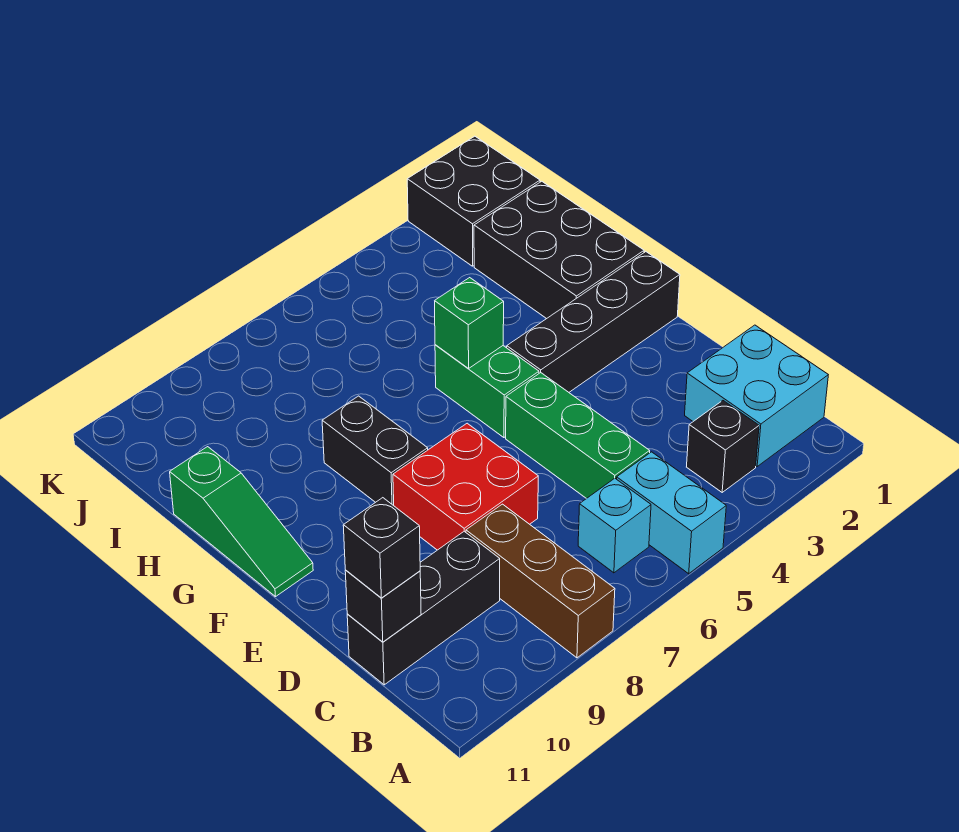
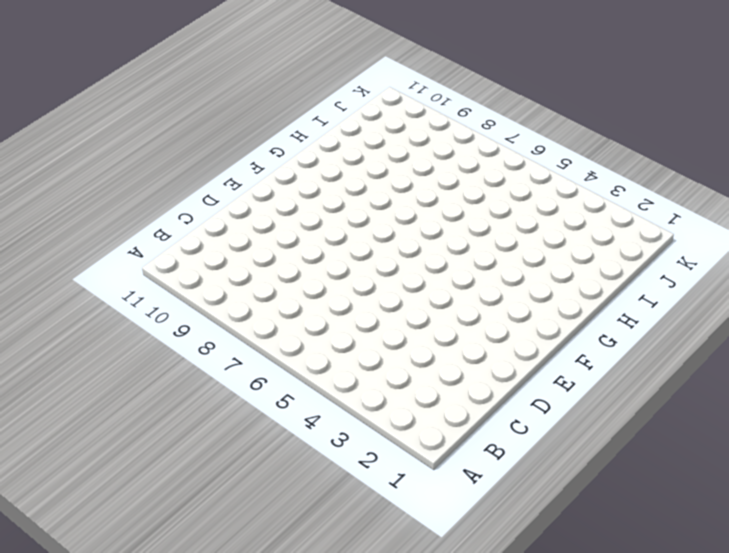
none -> cyan 1x2 brick [617,452,726,574]
none -> brown 1x3 brick [466,504,615,658]
none -> cyan 2x2 brick [685,325,828,466]

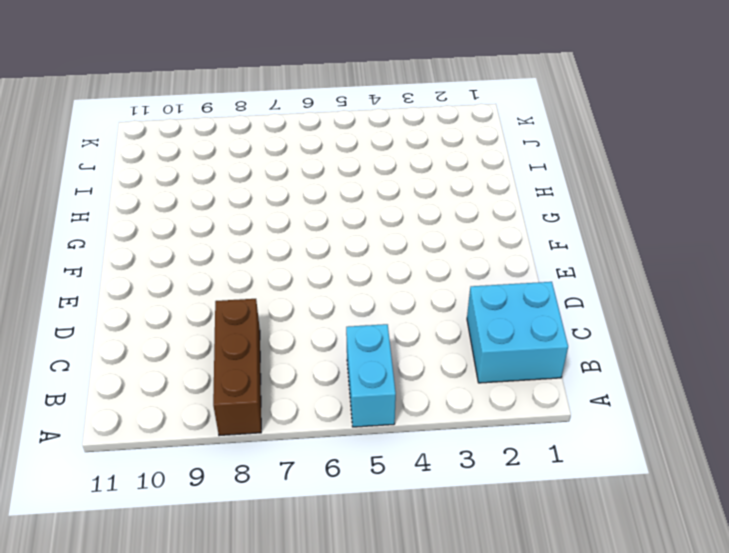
none -> black 1x1 brick [687,401,759,492]
none -> cyan 1x1 brick [578,478,651,573]
none -> green 1x3 brick [506,373,650,499]

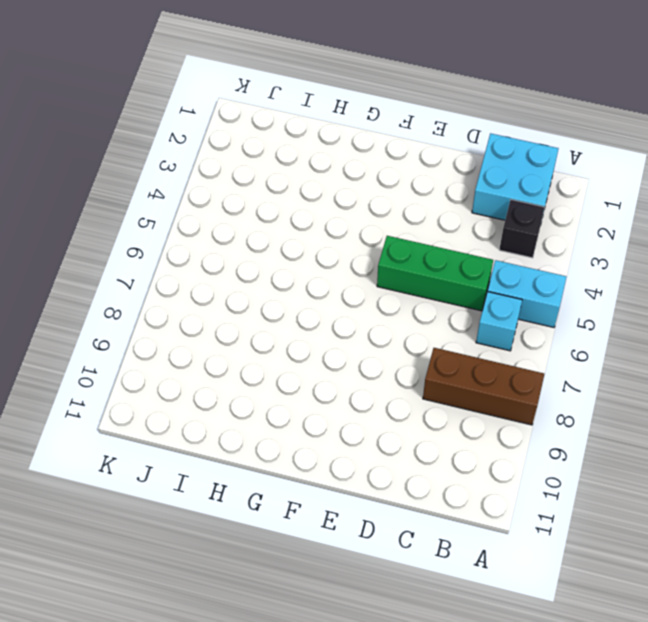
none -> black 1x3 brick [347,531,500,685]
none -> red 2x2 brick [393,423,538,550]
none -> black 1x4 brick [507,252,680,392]

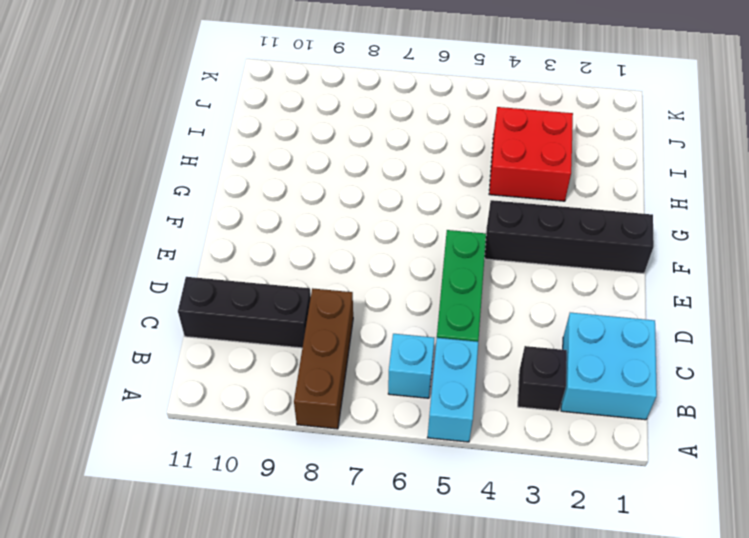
red 2x2 brick [489,107,573,201] -> red 2x2 brick moved to [393,423,538,550]
none -> green 1x2 brick [435,345,539,438]
none -> black 1x2 brick [322,396,428,506]
none -> green 1x3 slope [170,447,313,597]

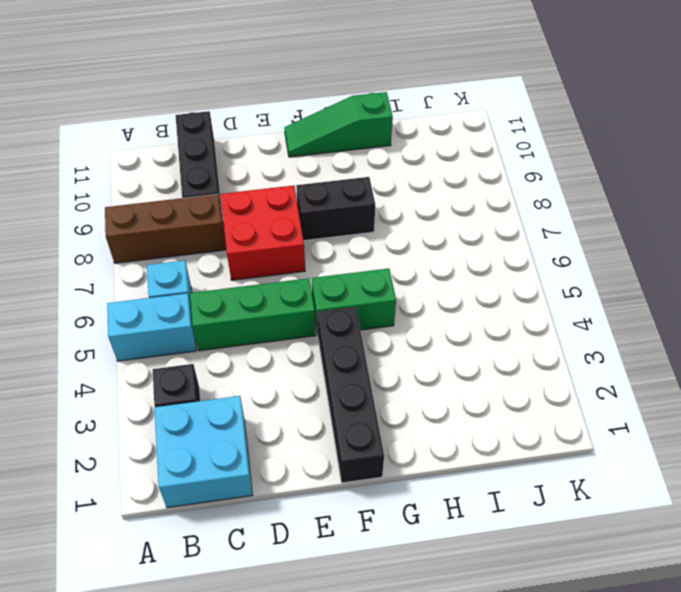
none -> black 2x3 brick [474,181,644,319]
none -> black 2x2 brick [407,136,540,266]
none -> black 1x1 brick [345,570,421,642]

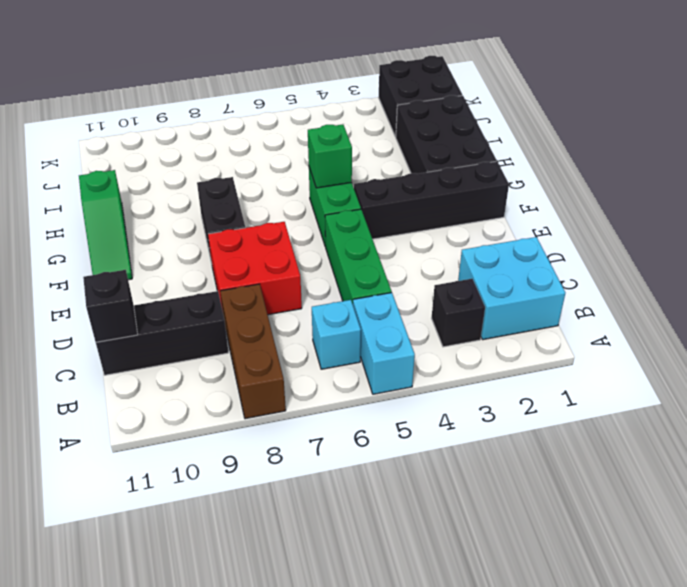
none -> black 1x1 brick [343,498,420,598]

